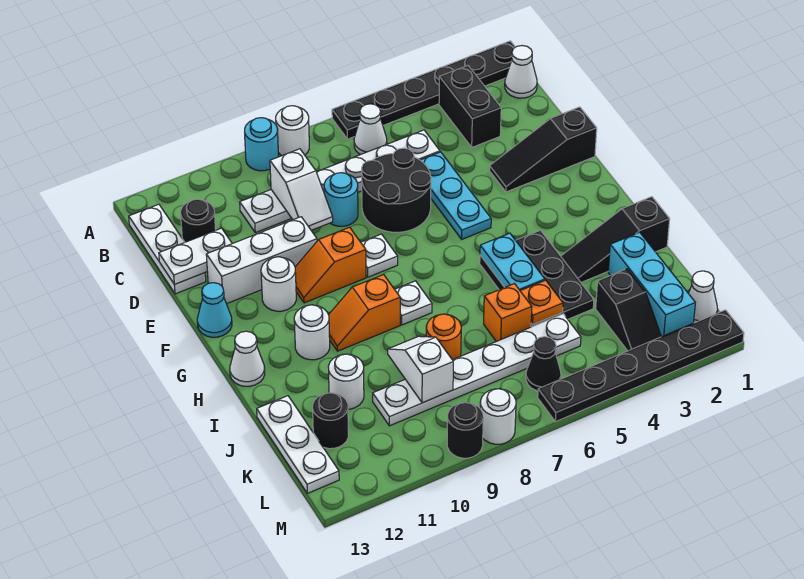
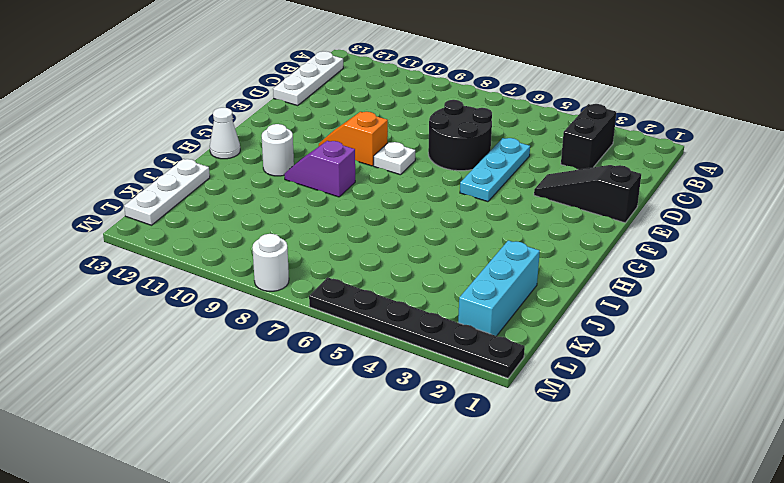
purple 1x2 slope [284,141,355,197] -> orange 1x2 slope [329,274,400,351]
none -> black 1x6 plate [332,41,515,139]
none -> white 1x1 round brick [276,106,309,156]
none -> cyan 1x1 round brick [245,118,279,171]
none -> white 1x1 cone [505,46,537,98]

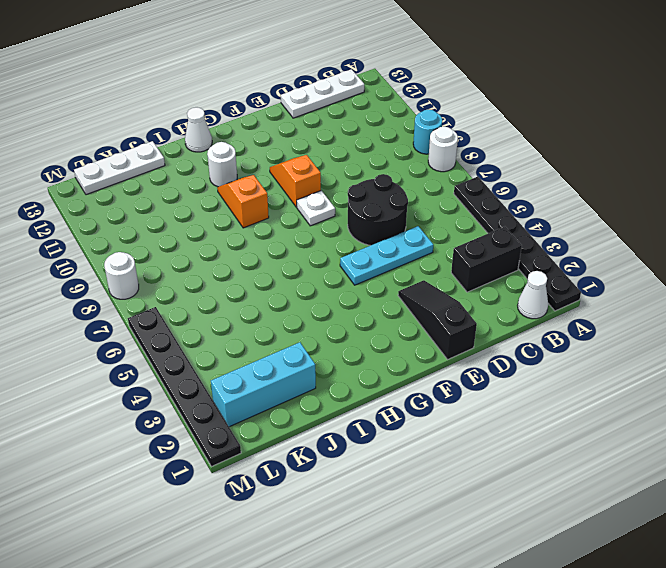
none -> white 1x1 cone [354,104,387,155]
none -> white 1x6 plate [240,130,440,233]
none -> black 1x1 round brick [181,199,216,242]
none -> cyan 1x1 round brick [324,173,358,226]

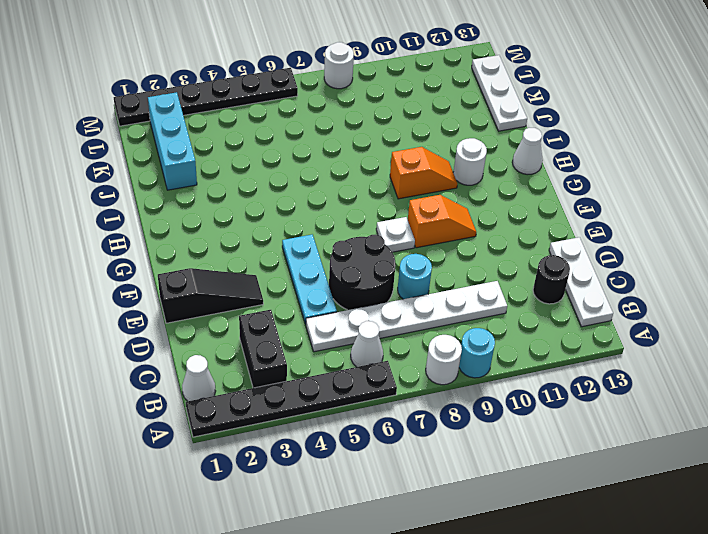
none -> white 1x3 brick [206,217,317,304]
none -> white 1x1 round brick [261,257,296,311]
none -> cyan 1x1 cone [197,283,232,337]
none -> black 2x3 plate [480,230,594,327]

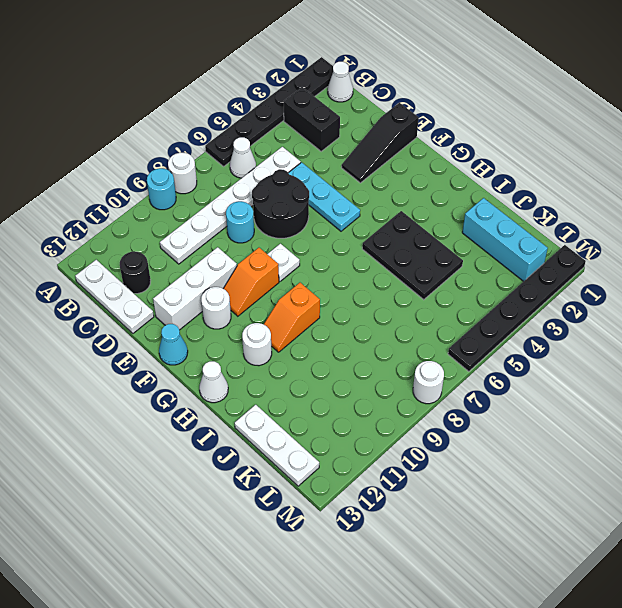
none -> white 1x1 plate [395,281,432,325]
none -> black 1x3 slope [561,197,670,282]
none -> orange 1x1 brick [484,284,532,341]
none -> orange 1x1 round brick [426,314,461,360]

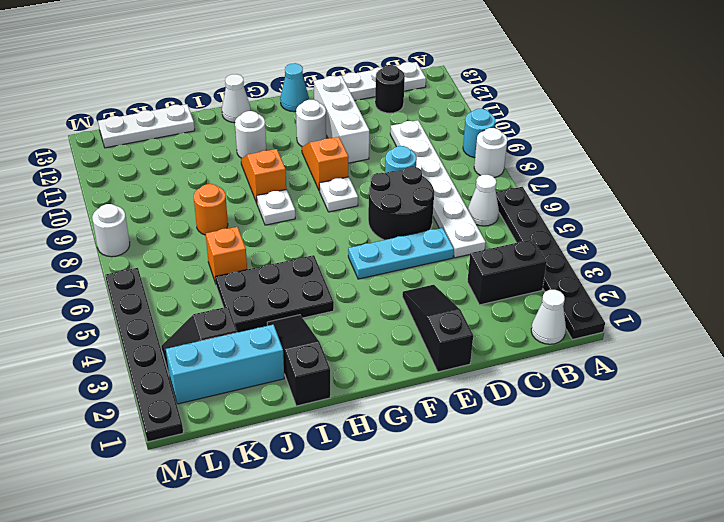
none -> white 1x1 round brick [328,354,364,409]
none -> white 1x6 plate [373,314,581,426]
none -> black 1x1 round brick [313,393,349,449]
none -> white 1x1 cone [688,271,718,323]

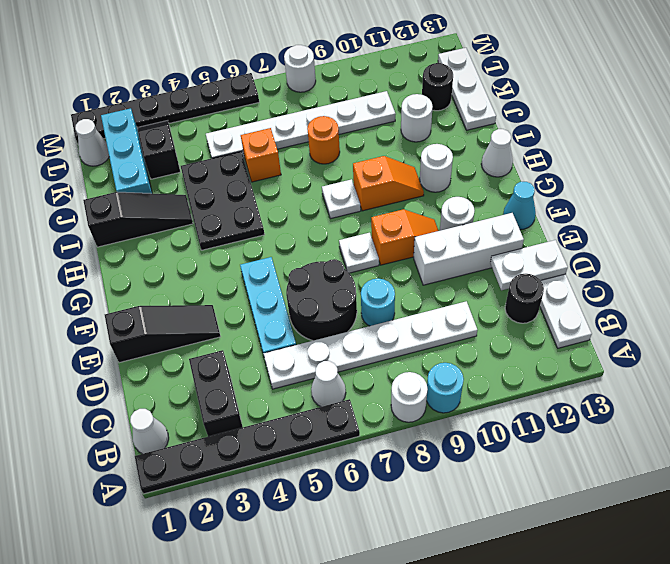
none -> black 1x1 cone [526,337,561,391]
none -> black 1x1 round brick [447,403,483,458]
none -> white 1x2 slope [270,149,333,230]
none -> cyan 1x2 plate [480,233,545,291]

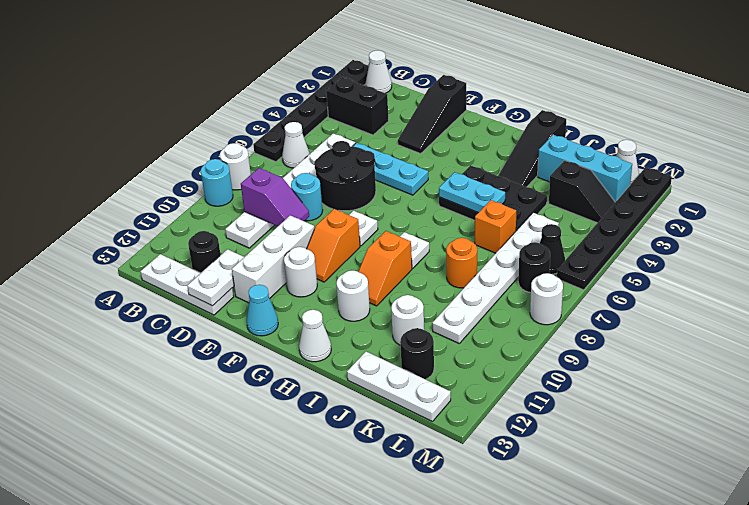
purple 1x2 slope [241,168,309,226] -> white 1x2 slope [270,149,333,230]
black 1x1 round brick [518,242,550,293] -> black 1x1 round brick moved to [447,403,483,458]
none -> orange 1x1 plate [521,280,563,325]
none -> white 1x2 slope [388,336,453,403]

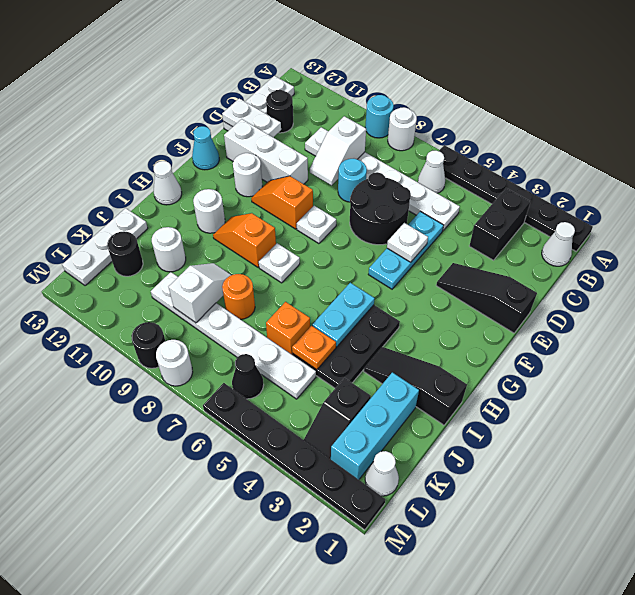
white 1x1 plate [387,223,428,262] -> none

